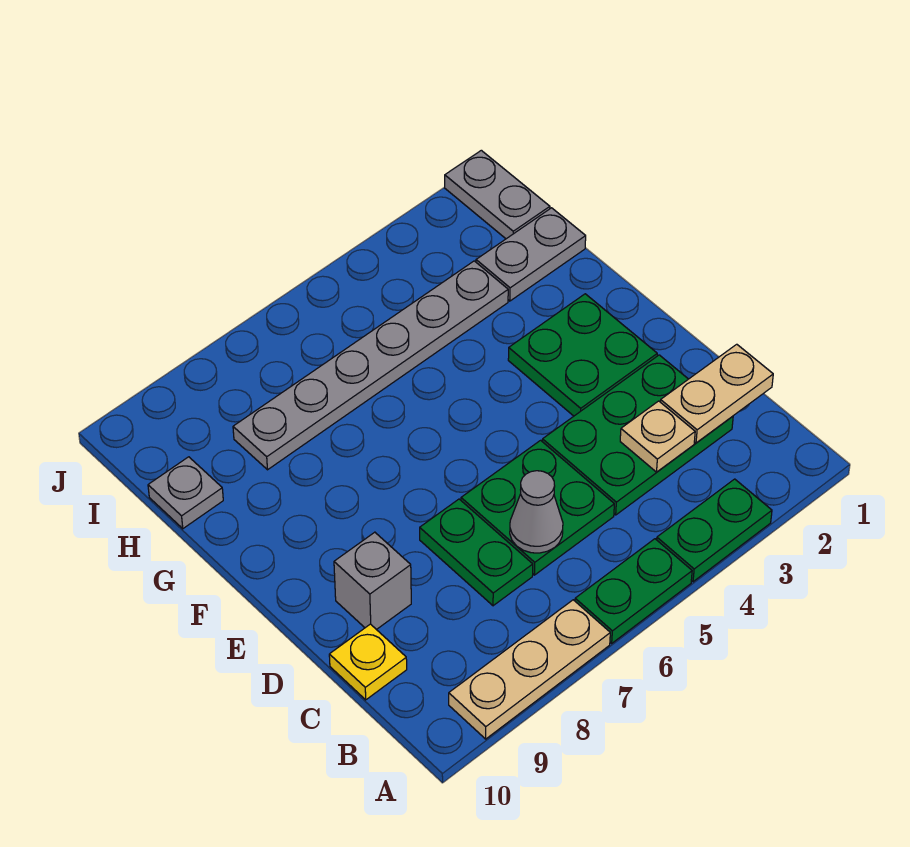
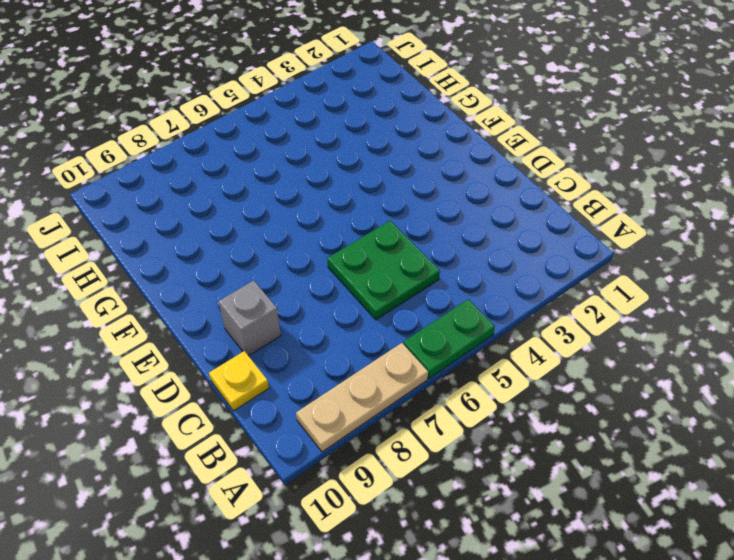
none -> green 1x2 plate [657,479,772,582]
none -> green 2x3 plate [542,355,733,515]
none -> green 1x2 plate [420,499,533,606]

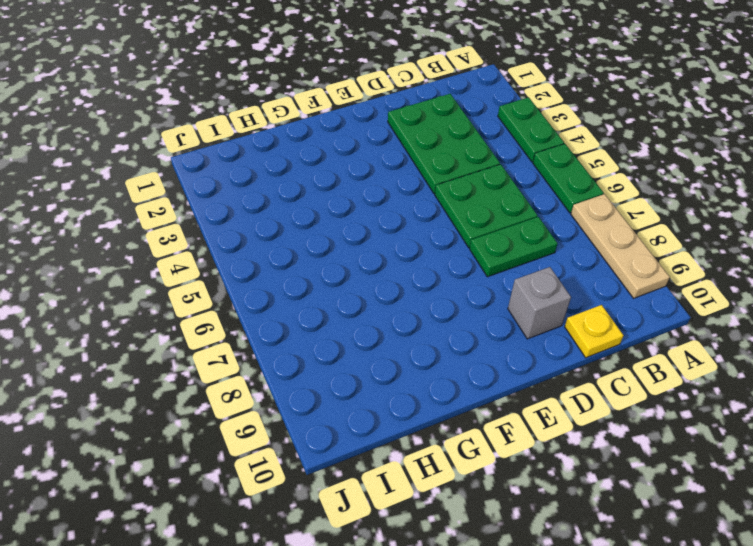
none -> green 2x2 plate [508,294,657,416]
none -> grey 1x2 plate [476,208,586,301]
none -> grey 1x6 plate [233,261,508,470]

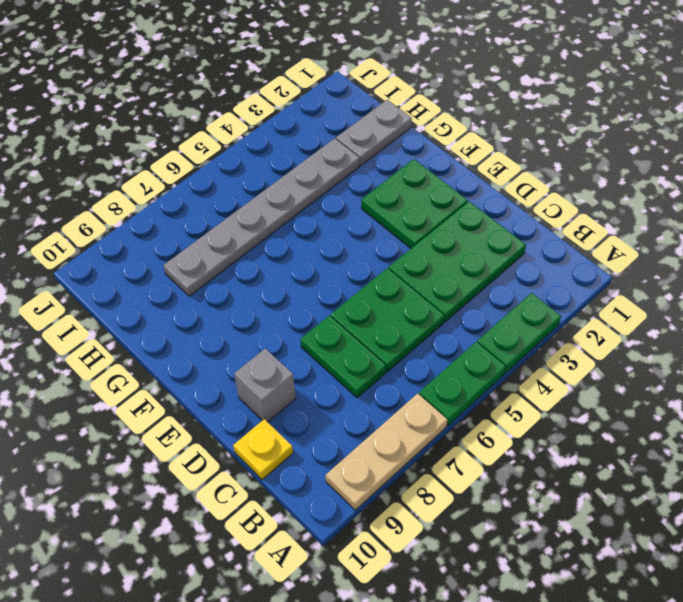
none -> grey 1x1 plate [148,457,223,529]
none -> grey 1x2 plate [445,150,550,239]
none -> tan 1x2 plate [660,344,773,443]

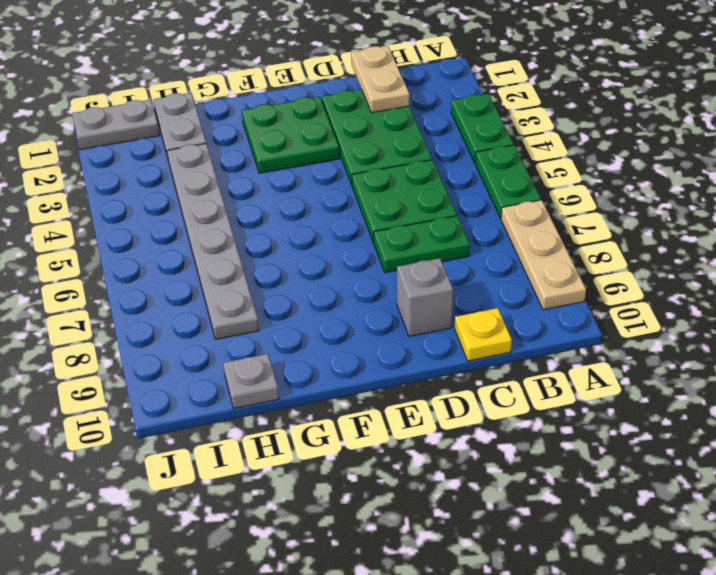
none -> tan 1x1 plate [620,401,695,472]
none -> grey 1x1 cone [510,471,563,553]

